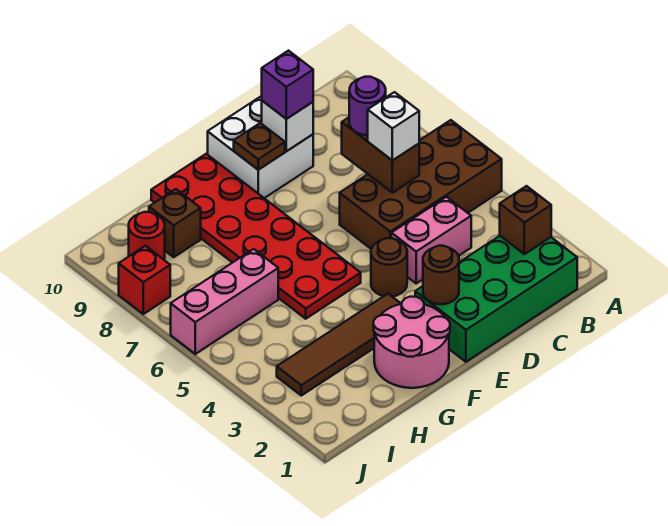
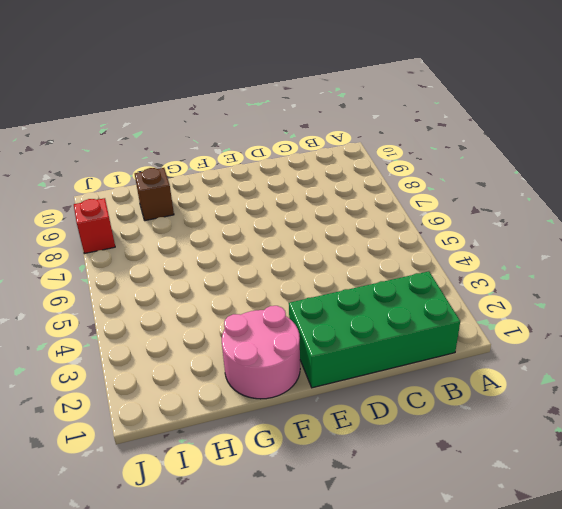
none -> brown 2x4 brick [340,120,502,249]
none -> pink 1x2 brick [391,197,471,283]
none -> white 2x2 brick [208,96,313,198]

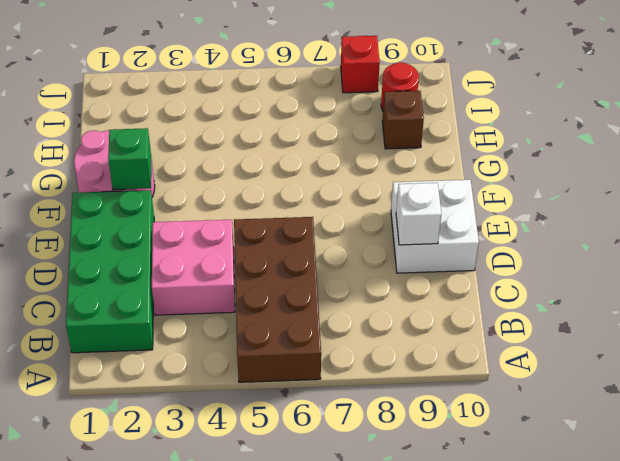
pink 2x2 brick [152,220,235,315] -> pink 1x2 brick [391,197,471,283]
green 1x1 brick [108,128,151,190] -> none
none -> brown 1x1 round brick [371,238,407,296]
none -> brown 1x4 tile [277,294,401,396]
none -> red 2x6 plate [151,154,361,319]

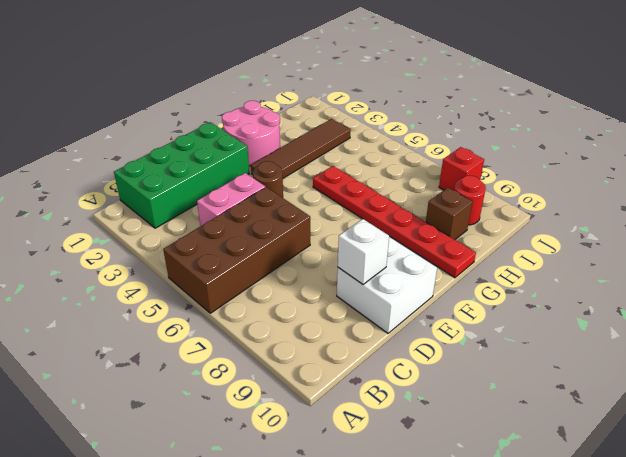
red 1x6 plate [313,166,476,278] -> red 2x6 plate [151,154,361,319]
none -> pink 1x3 brick [171,249,278,354]
none -> brown 1x1 brick [500,186,551,254]
none -> brown 1x2 brick [342,117,419,193]

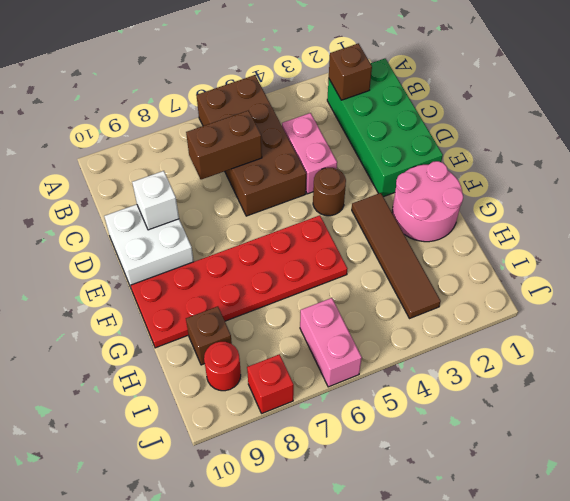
pink 1x2 brick [300,298,362,387] -> pink 1x3 brick [171,249,278,354]
none -> brown 1x1 round brick [423,246,459,304]
none -> brown 1x1 plate [234,123,285,170]
none -> white 1x1 brick [368,92,419,161]

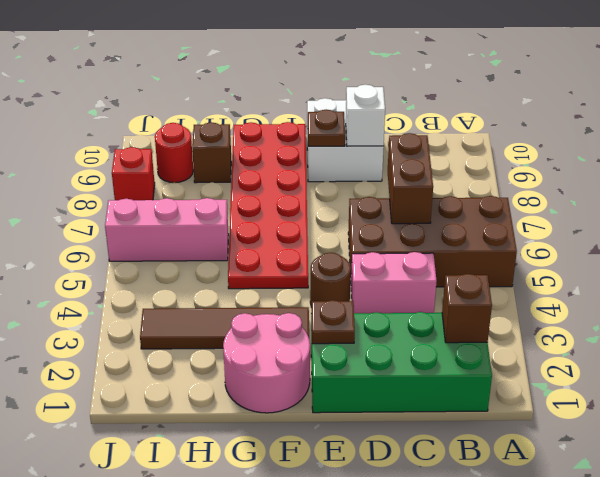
brown 1x1 plate [311,300,355,344] -> brown 1x1 round brick [423,246,459,304]
none -> white 1x1 brick [368,92,419,161]
none -> purple 1x1 round brick [349,77,386,135]
none -> purple 1x1 brick [262,51,313,119]

